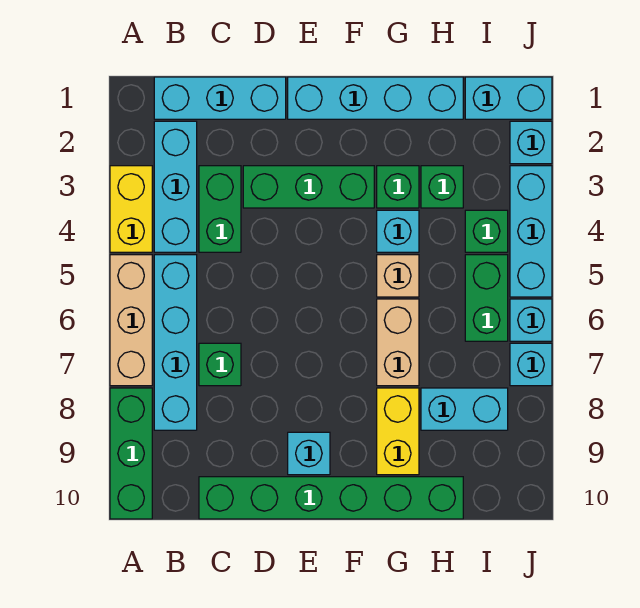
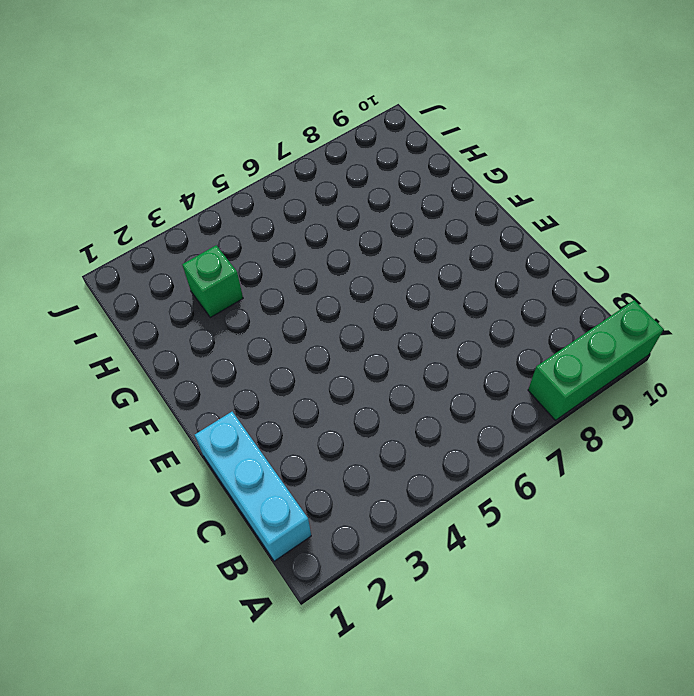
none -> yellow 1x2 brick [110,166,152,252]
none -> tan 1x3 brick [110,255,152,386]
none -> cyan 1x3 brick [154,121,197,252]

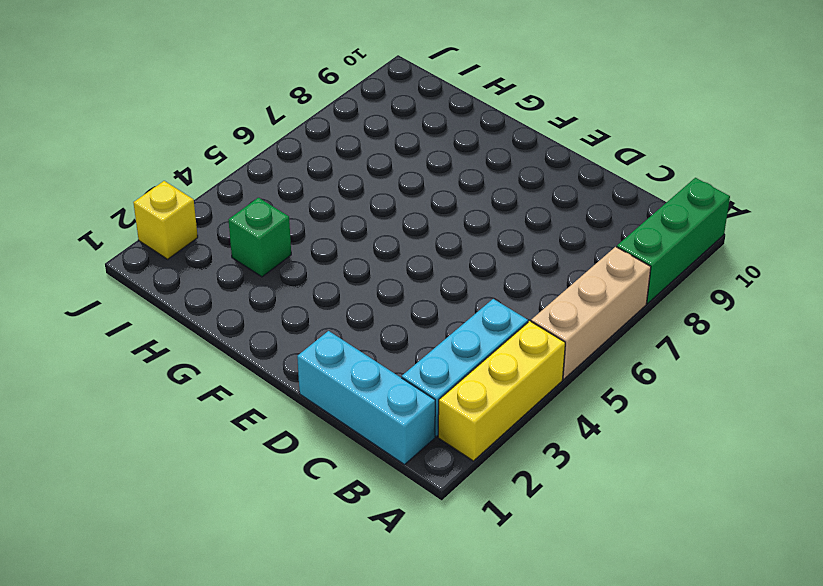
yellow 1x3 brick [438,321,565,461] -> yellow 1x2 brick [110,166,152,252]
yellow 1x1 brick [133,181,198,259] -> cyan 1x1 brick [510,121,552,164]
none -> cyan 1x4 brick [154,255,197,430]
none -> green 1x2 brick [199,166,241,252]
none -> green 1x1 brick [199,343,241,386]

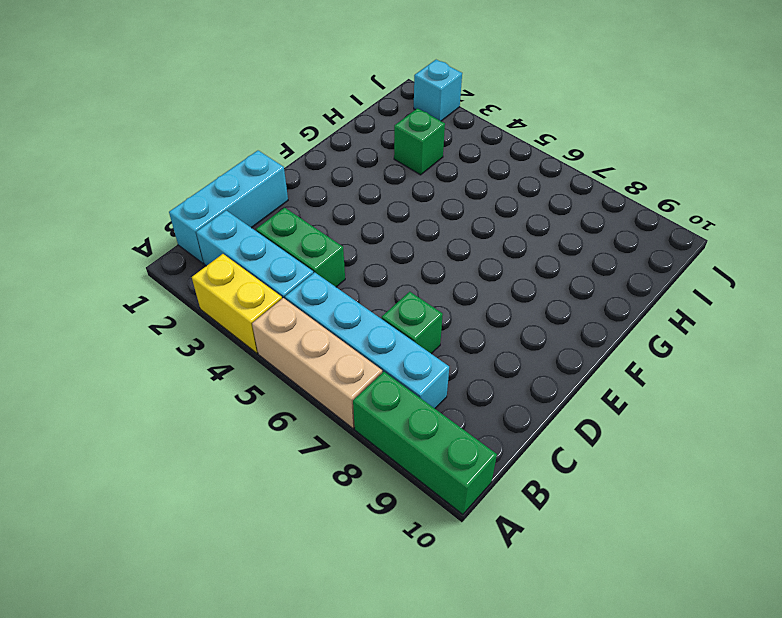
none -> green 1x6 brick [199,477,463,519]
none -> green 1x3 brick [243,166,374,208]
none -> cyan 1x4 brick [288,77,463,119]

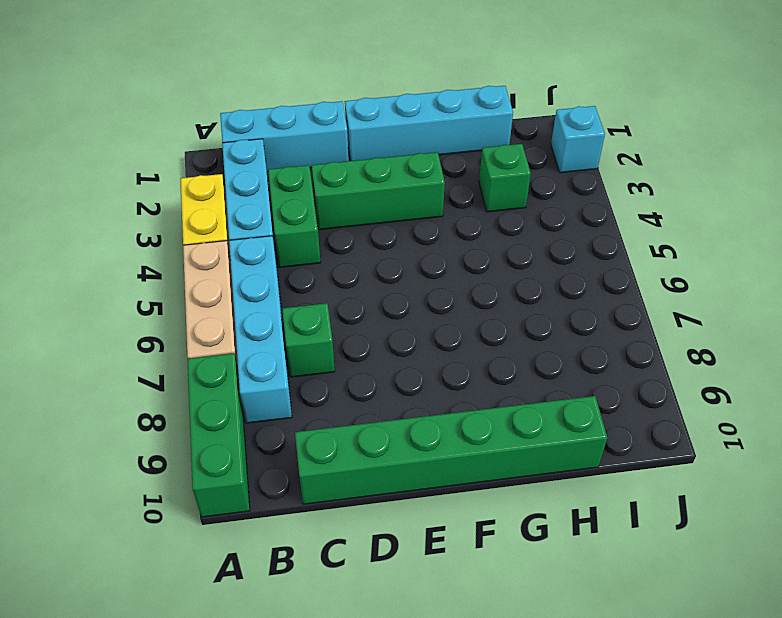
none -> cyan 1x1 brick [288,432,330,475]
none -> green 1x1 brick [377,166,419,208]
none -> cyan 1x1 brick [377,210,419,252]

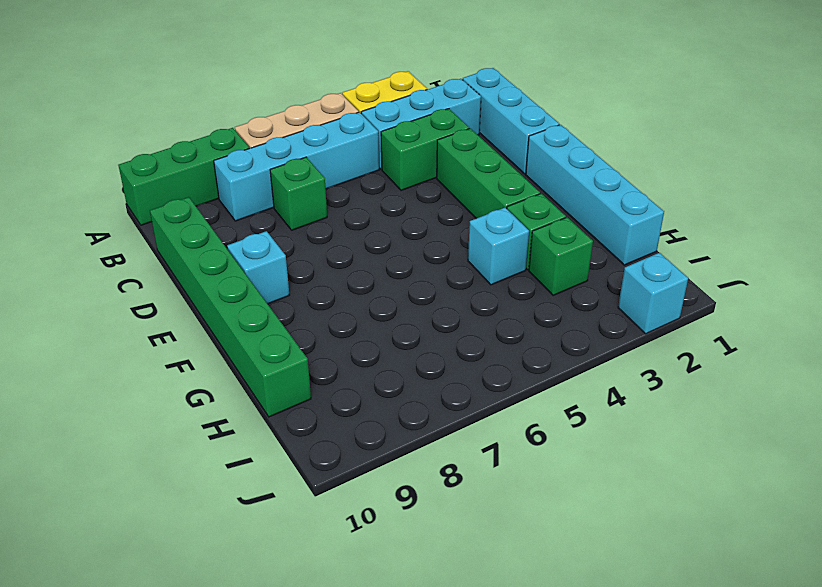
none -> tan 1x1 brick [377,255,419,297]
none -> tan 1x2 brick [377,299,419,386]
none -> yellow 1x2 brick [377,388,419,475]

